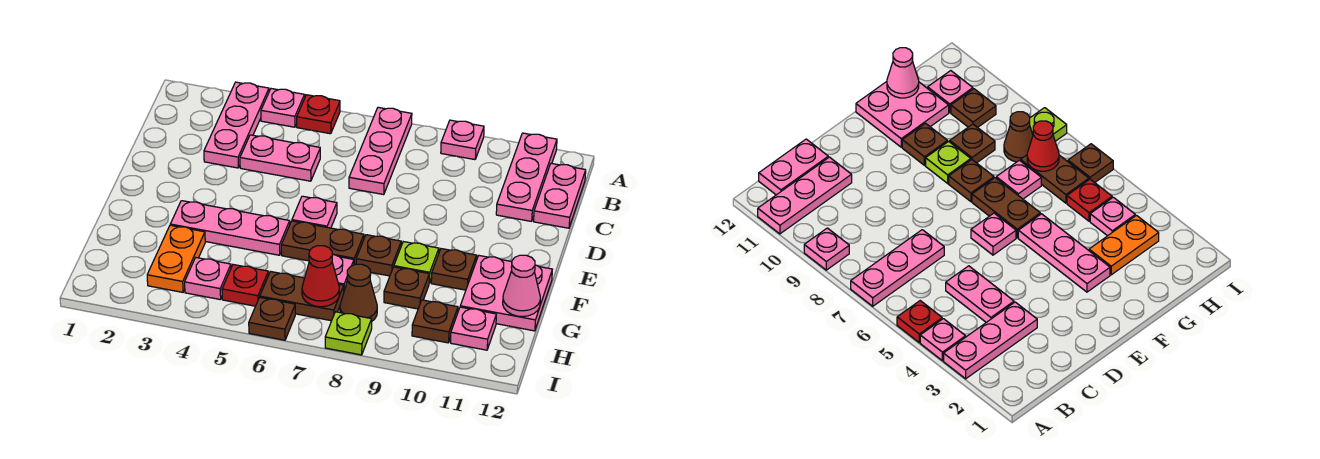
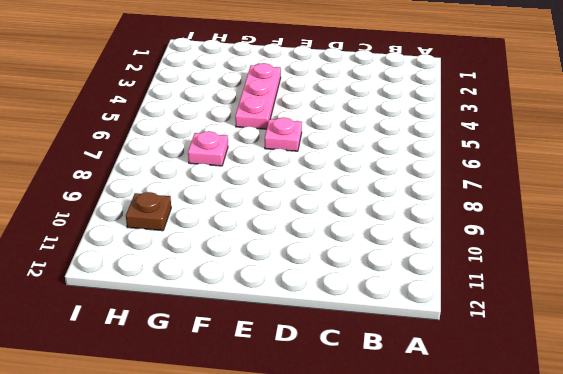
none -> pink 1x3 plate [204,82,269,168]
none -> pink 1x1 plate [261,89,305,127]
none -> red 1x1 plate [297,95,340,134]

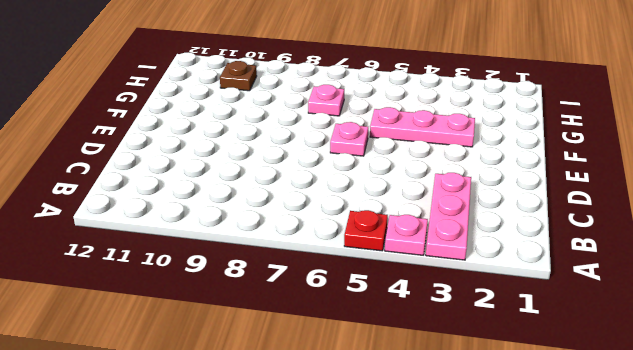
none -> pink 1x3 plate [349,107,412,195]
none -> pink 1x1 plate [441,120,484,160]
none -> pink 1x3 plate [496,133,557,221]

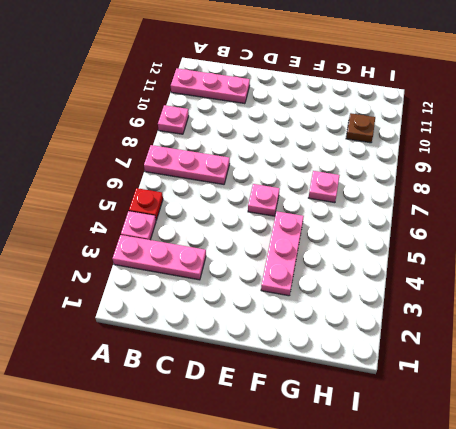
none -> pink 1x2 plate [534,163,586,228]
none -> pink 1x2 plate [240,135,320,181]
none -> brown 1x2 plate [281,221,364,265]

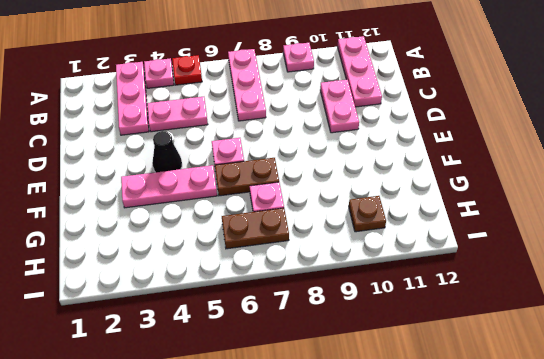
pink 1x2 plate [320,80,359,133] -> pink 1x2 plate moved to [534,163,586,228]
black 1x1 cone [152,131,182,172] -> none
none -> brown 1x1 plate [356,235,401,276]
none -> lime 1x1 plate [394,242,439,283]
none -> brown 1x1 plate [431,249,477,290]

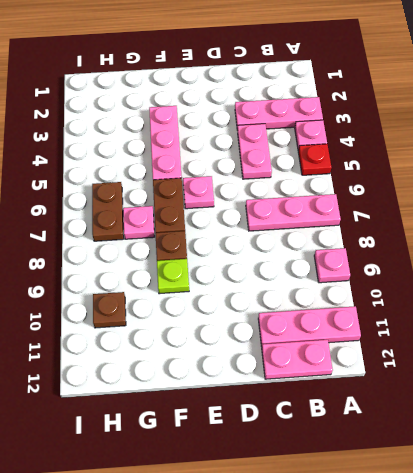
none -> brown 1x1 plate [431,249,477,290]
none -> pink 2x2 plate [460,256,552,331]
none -> orange 1x2 plate [147,225,205,292]

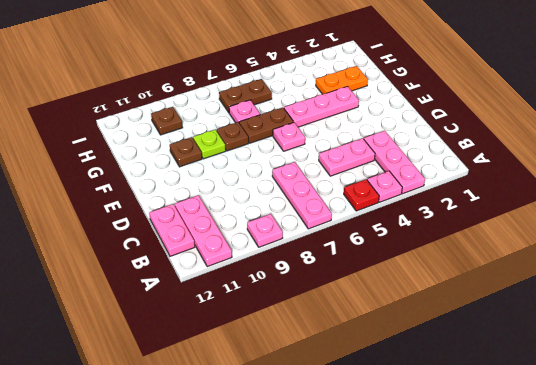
orange 1x2 plate [316,66,368,94] -> orange 1x2 plate turned to [147,225,205,292]
none -> pink 2x2 plate [460,256,552,331]
none -> brown 1x1 plate [384,267,429,309]
none -> pink 1x1 plate [185,258,231,299]

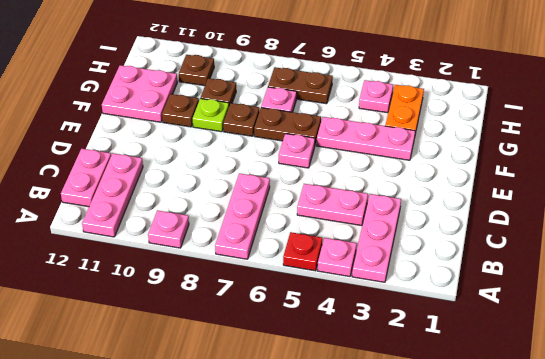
none -> red 1x1 plate [222,265,268,306]
none -> brown 1x1 cone [340,264,377,321]
none -> pink 1x1 plate [451,307,496,350]

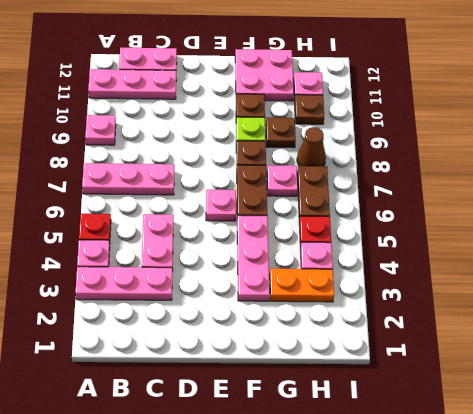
none -> brown 1x1 plate [249,297,295,340]
none -> lime 1x1 plate [325,312,372,355]
none -> pink 1x1 cone [503,255,540,317]

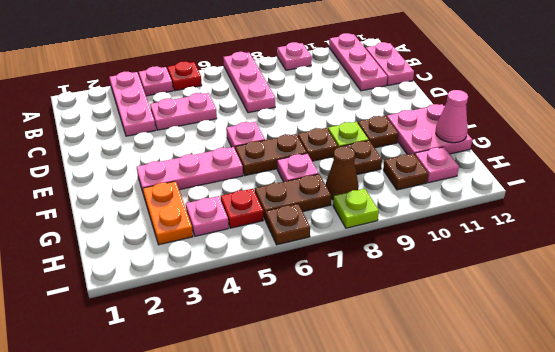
none -> red 1x1 cone [302,246,339,307]

